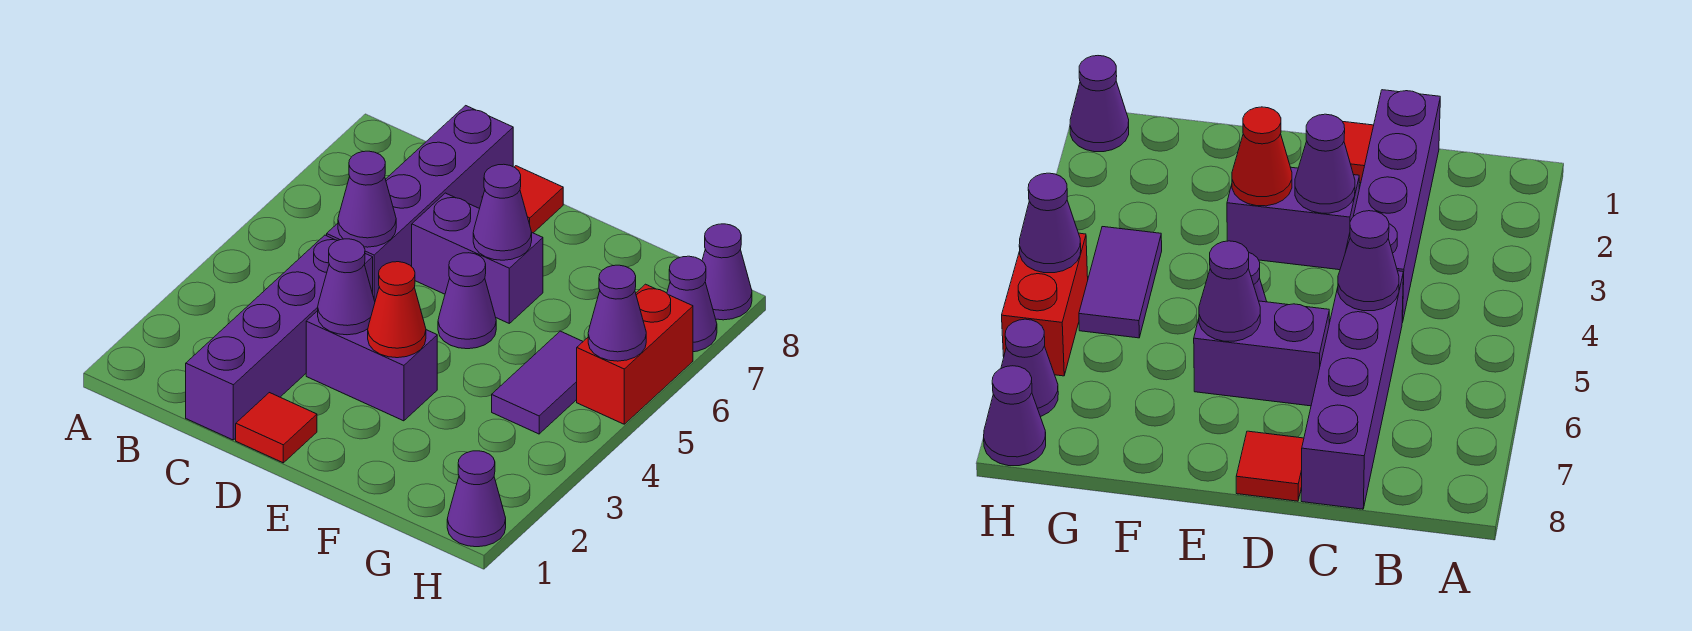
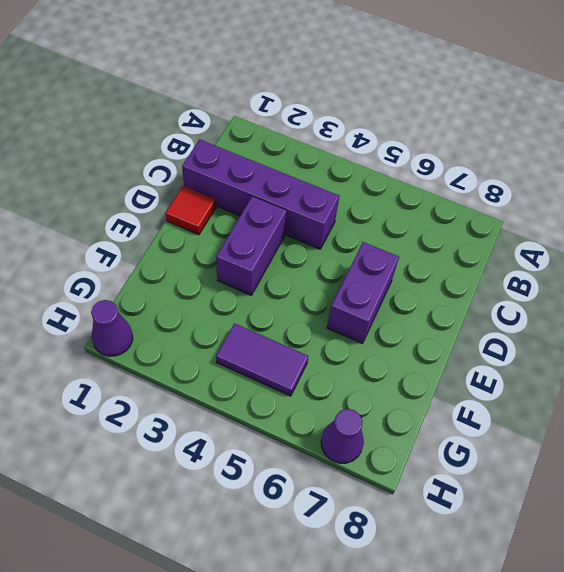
none -> purple 1x4 brick [327,106,513,301]
none -> red 1x1 tile [482,166,563,233]
none -> purple 1x1 cone [438,253,496,349]

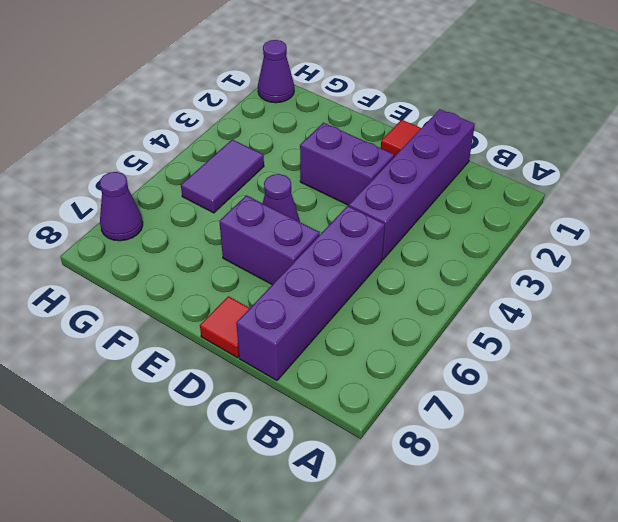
none -> red 1x2 brick [577,284,693,424]
none -> purple 1x1 cone [702,224,752,320]
none -> purple 1x1 cone [338,151,396,247]

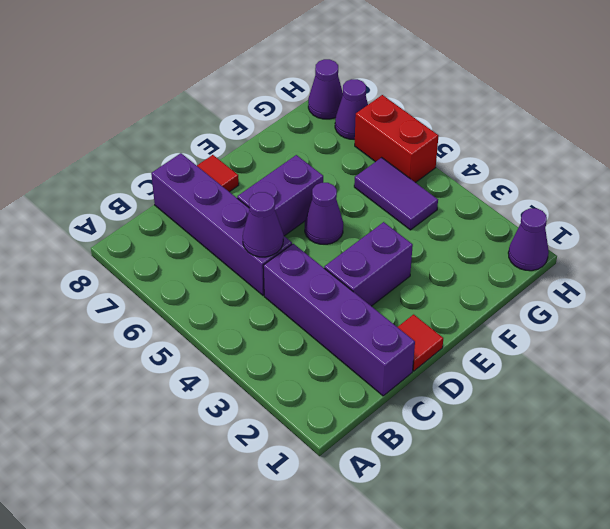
none -> purple 1x1 cone [318,239,375,335]
none -> red 1x1 cone [368,262,426,358]
none -> purple 1x1 cone [473,164,532,260]

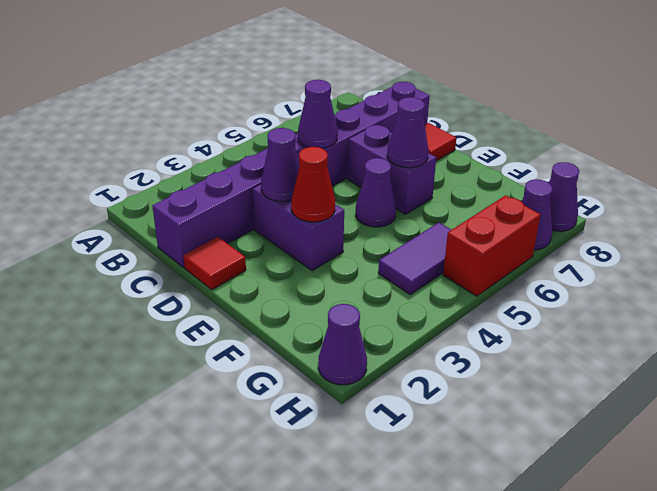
none -> purple 1x1 cone [588,265,646,361]

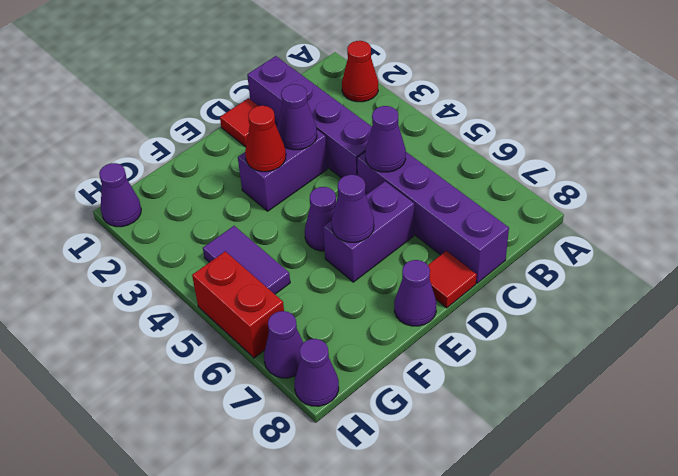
red 1x1 cone [342,41,378,102] -> none
purple 1x1 cone [394,260,436,326] -> purple 1x1 cone moved to [588,265,646,361]

